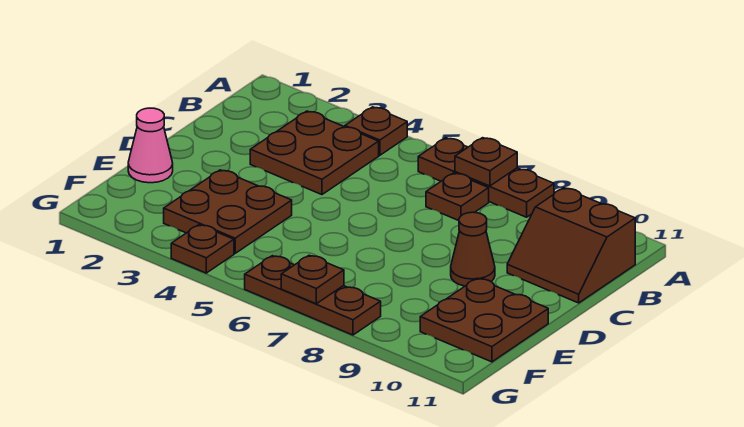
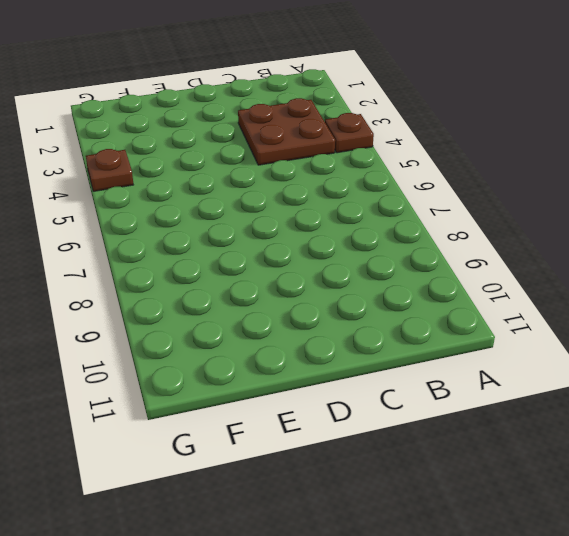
none -> brown 1x3 plate [418,138,554,217]
none -> brown 1x1 plate [426,173,489,221]
none -> brown 2x2 slope [507,188,635,303]

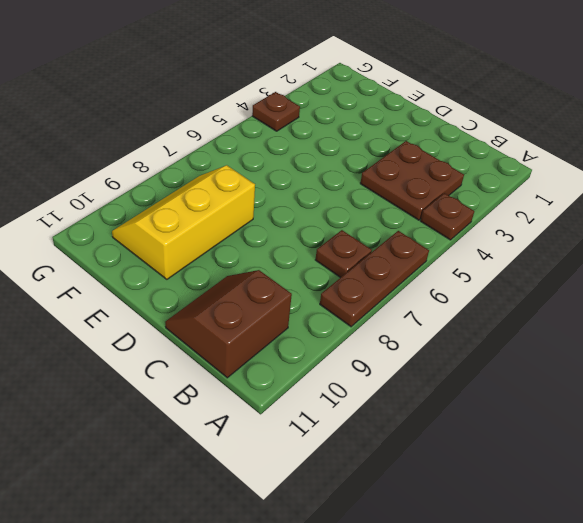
yellow 2x3 slope [112,165,255,279] -> brown 2x2 plate [420,278,548,362]
none -> brown 1x1 cone [451,212,495,286]
none -> pink 1x1 cone [128,108,173,183]
none -> brown 2x2 plate [164,170,292,253]

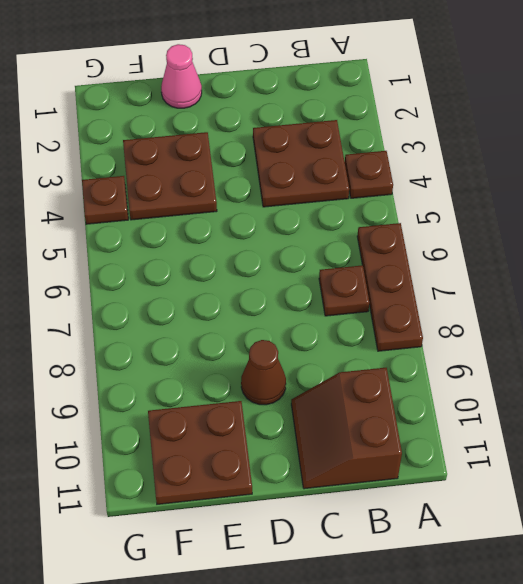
none -> brown 1x3 plate [245,256,381,335]
none -> brown 1x1 plate [455,138,517,186]
none -> brown 1x1 plate [281,255,344,304]

